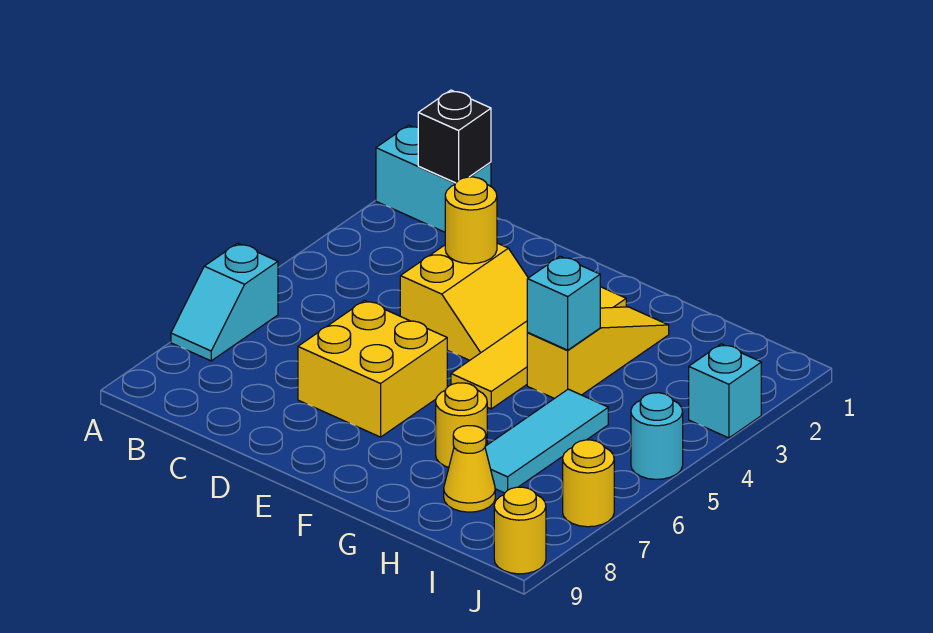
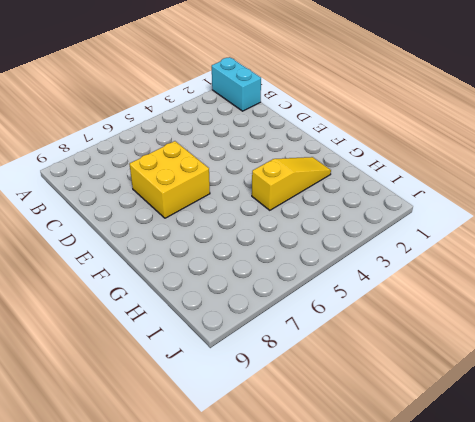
none -> cyan 1x2 slope [171,243,278,361]
none -> yellow 2x2 slope [400,243,528,360]
none -> yellow 1x4 tile [451,287,626,409]

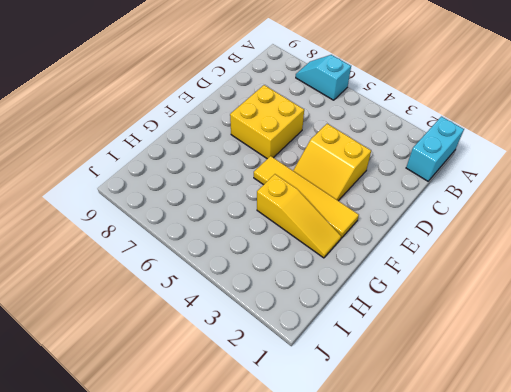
none -> yellow 1x1 round brick [436,383,487,467]
none -> cyan 1x3 tile [485,389,608,493]
none -> yellow 1x1 cone [444,426,495,512]

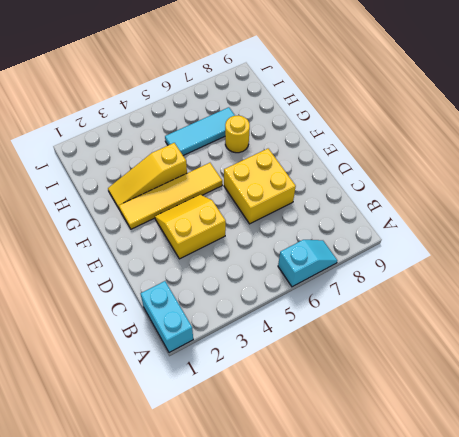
none -> yellow 1x1 cone [444,426,495,512]
none -> cyan 1x1 brick [689,344,761,438]
none -> cyan 1x1 round brick [631,393,683,479]

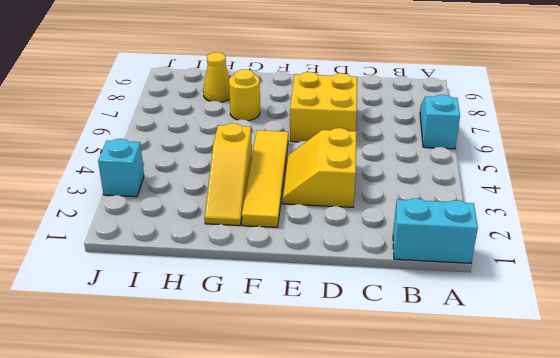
none -> cyan 1x3 tile [485,389,608,493]
none -> cyan 1x1 round brick [631,393,683,479]
none -> yellow 1x1 round brick [563,440,614,527]

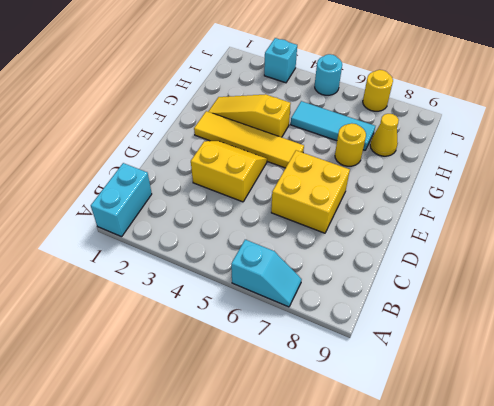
none -> yellow 1x1 round brick [494,487,546,574]
none -> black 1x1 brick [418,90,491,183]
none -> yellow 1x1 round brick [445,177,497,264]

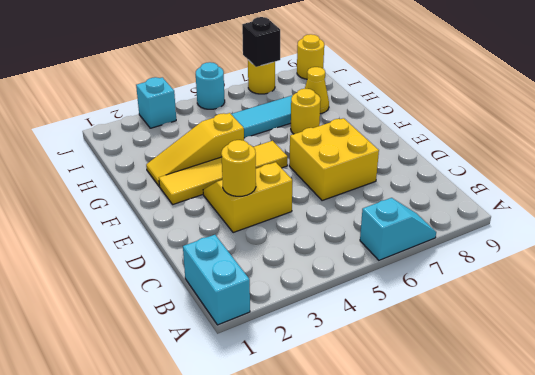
black 1x1 brick [242,17,280,67] -> black 1x1 brick moved to [418,90,491,183]
none -> cyan 1x1 brick [527,256,600,350]

